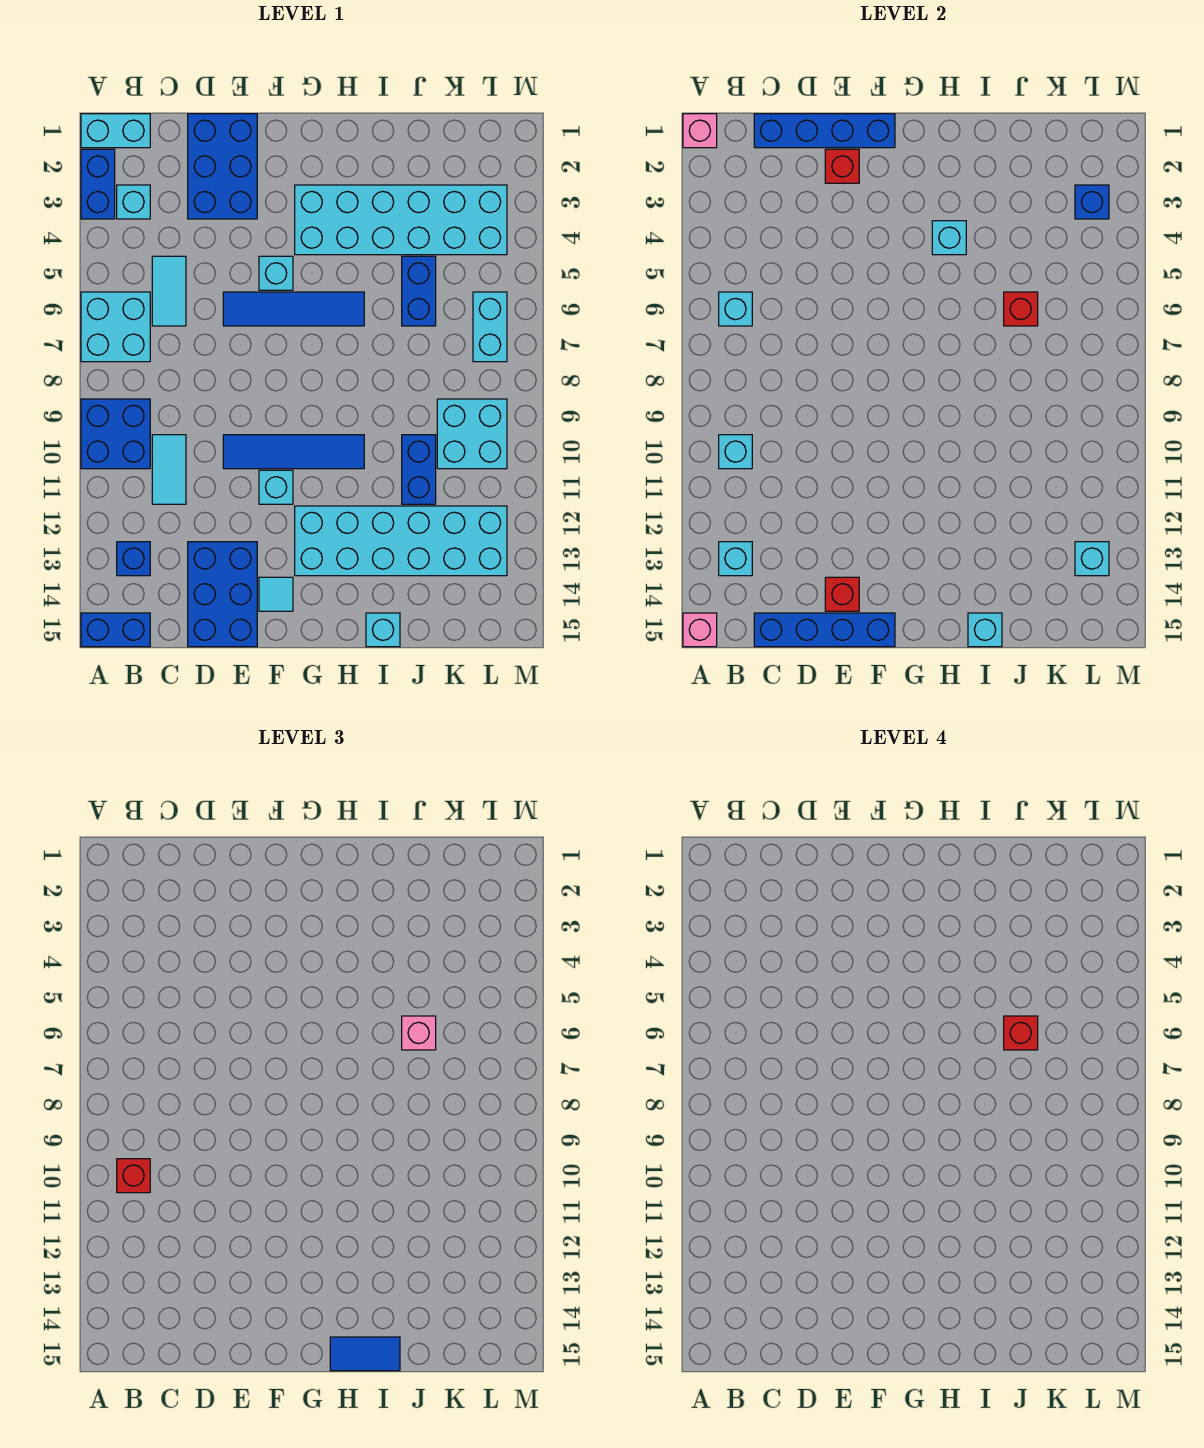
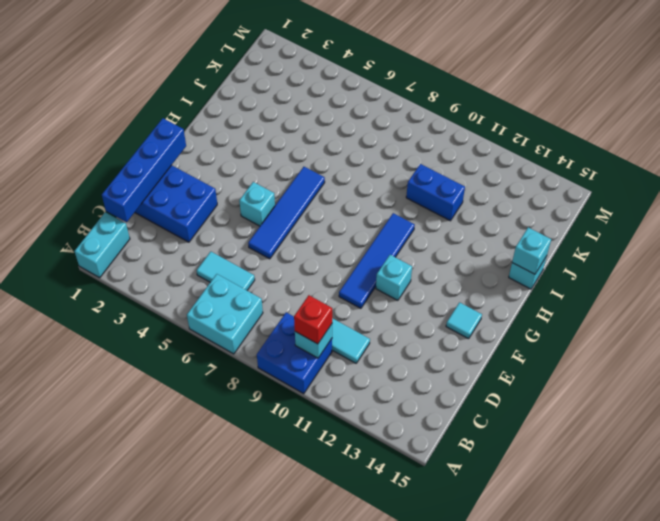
none -> blue 1x2 brick [81,149,115,219]
none -> blue 1x2 brick [81,613,150,647]
none -> cyan 1x1 brick [117,185,150,219]
none -> blue 1x1 brick [117,542,150,576]

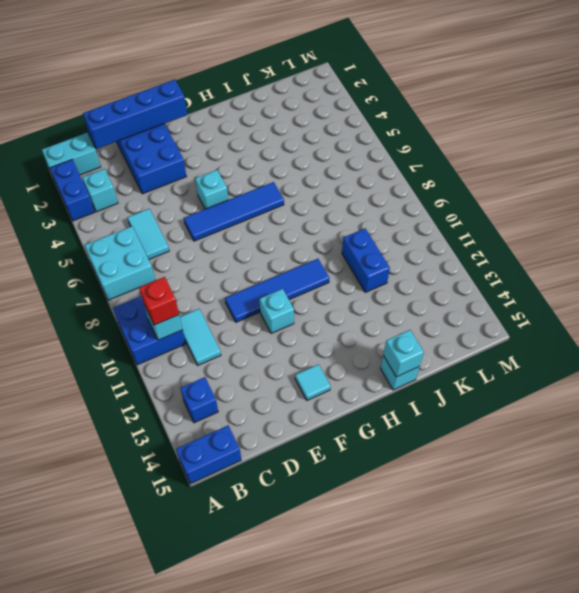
none -> blue 2x3 brick [188,542,257,647]
none -> cyan 2x6 brick [295,185,507,255]
none -> cyan 2x6 brick [295,506,507,576]
none -> blue 1x2 brick [402,256,436,326]

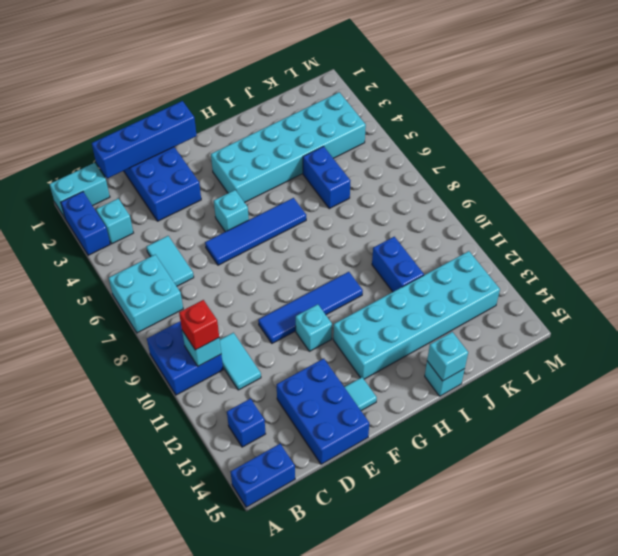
none -> cyan 2x2 brick [437,399,507,469]
none -> cyan 1x2 brick [473,292,507,362]
none -> pink 1x1 brick [683,114,717,148]
none -> pink 1x1 brick [683,613,717,647]

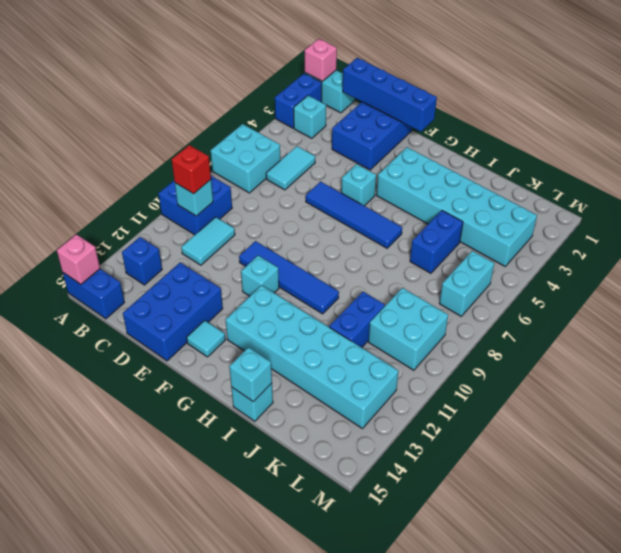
none -> cyan 1x1 brick [719,292,752,326]
none -> cyan 1x1 brick [719,542,752,576]
none -> blue 1x4 brick [754,613,895,647]
none -> red 1x1 brick [825,149,859,183]

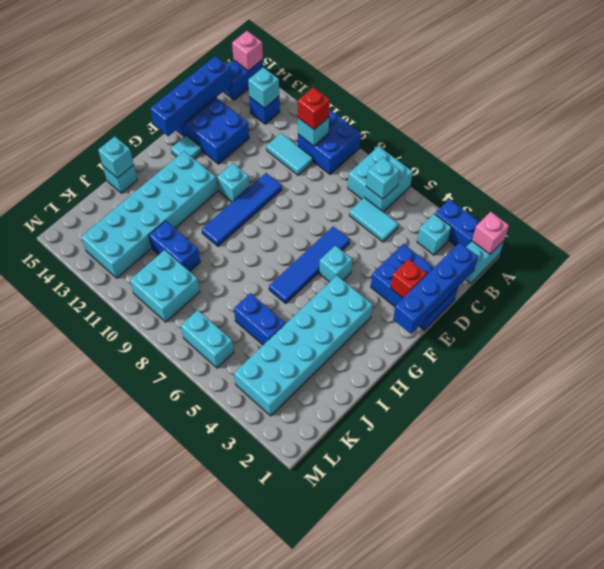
none -> red 1x1 brick [825,577,859,611]
none -> cyan 1x1 brick [932,221,966,255]
none -> red 1x1 brick [1004,292,1038,326]
none -> blue 1x1 brick [1075,185,1109,219]

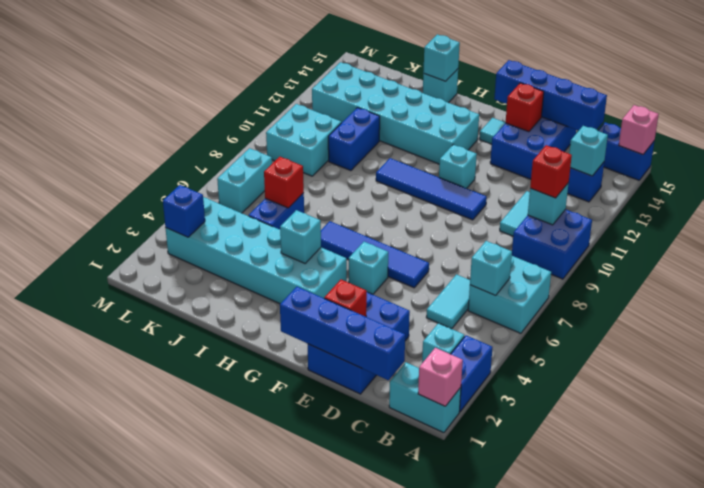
none -> cyan 1x1 brick [1075,542,1109,576]
none -> blue 1x2 tile [330,1337,400,1371]
none -> pink 1x1 brick [402,1016,436,1050]
none -> red 1x1 brick [1004,1016,1038,1050]

